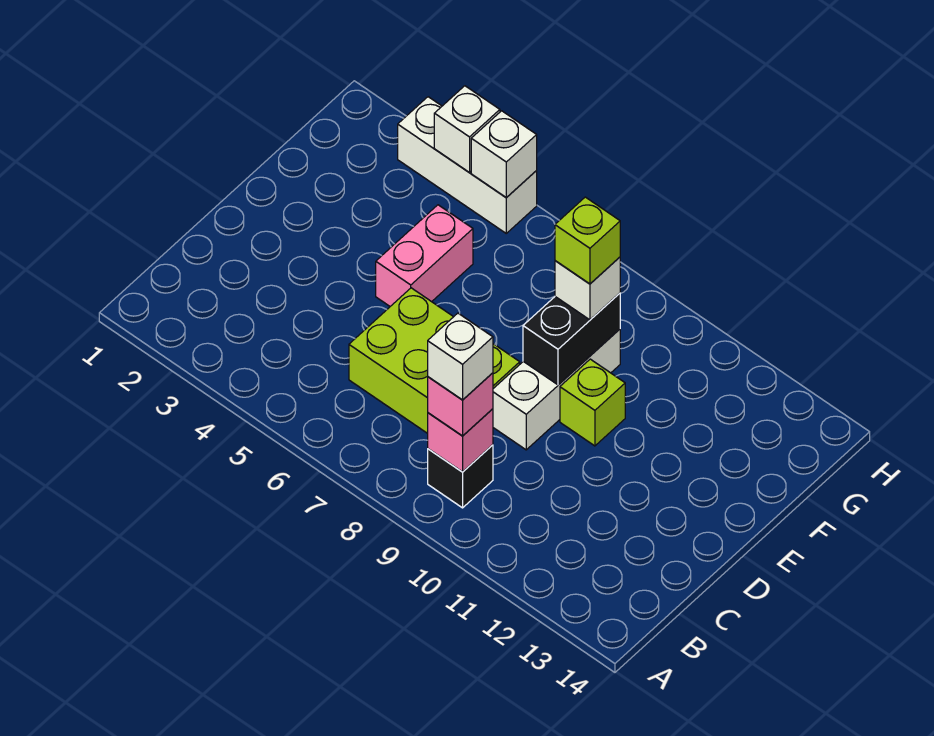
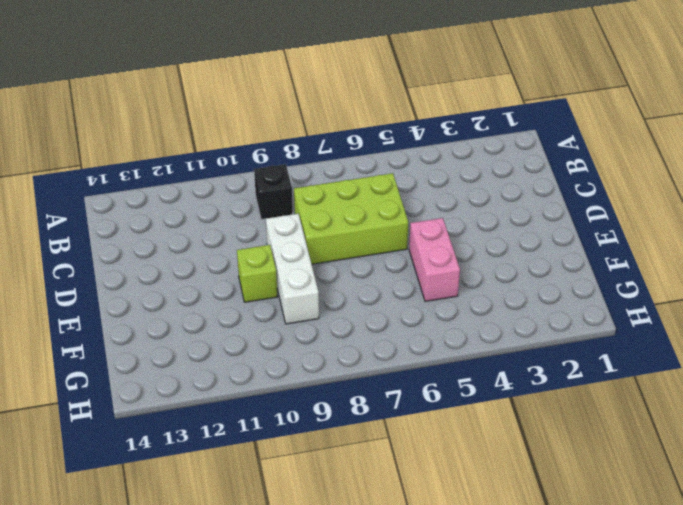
none -> white 1x3 brick [398,97,537,233]
none -> pink 1x1 brick [428,409,493,472]
none -> black 1x2 brick [523,293,620,385]

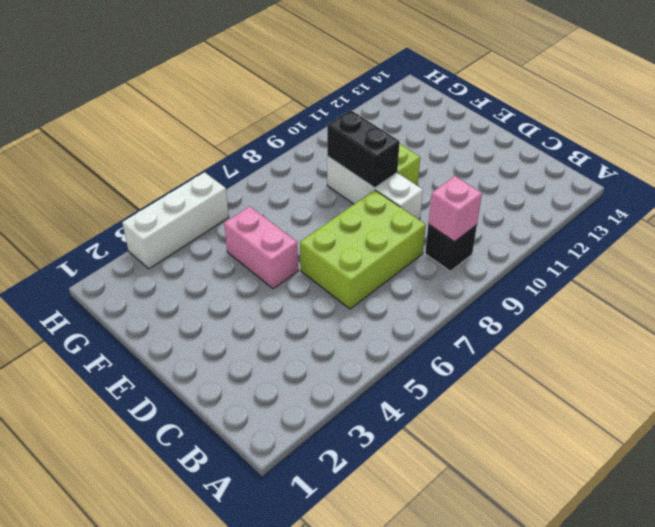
none -> white 1x1 brick [434,86,500,172]
none -> white 1x1 brick [471,111,537,198]
none -> pink 1x1 brick [428,373,493,436]

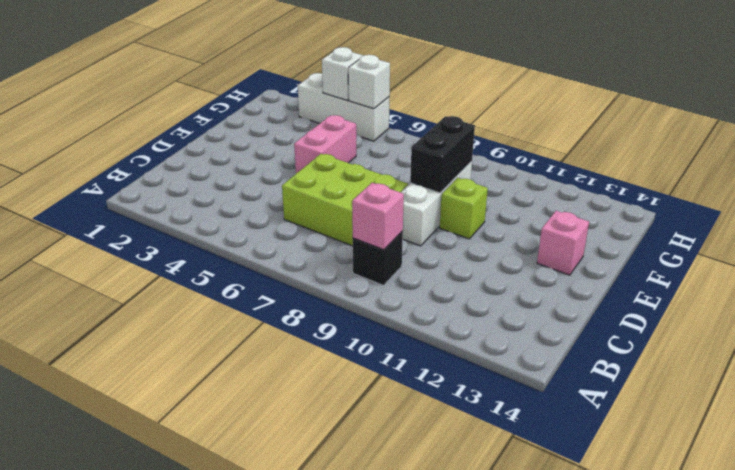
pink 1x1 brick [537,211,589,275] -> pink 1x1 brick moved to [428,373,493,436]
none -> white 1x1 brick [555,257,620,320]
none -> white 1x1 brick [428,313,493,400]
none -> lime 1x1 brick [555,197,620,284]

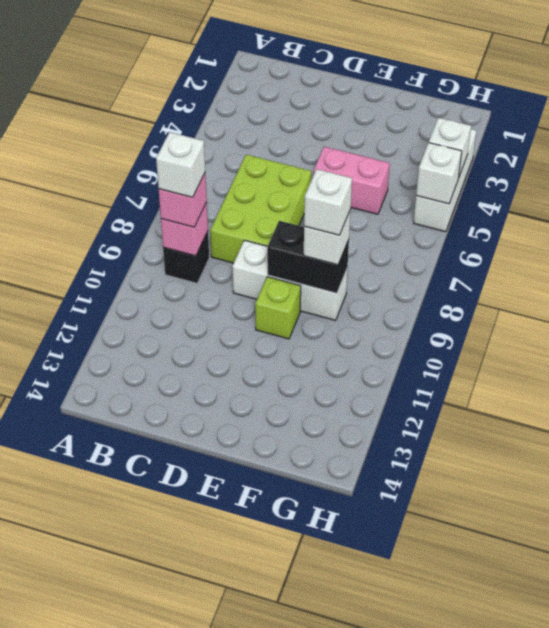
white 1x1 brick [304,169,352,235] -> lime 1x1 brick [555,197,620,284]

